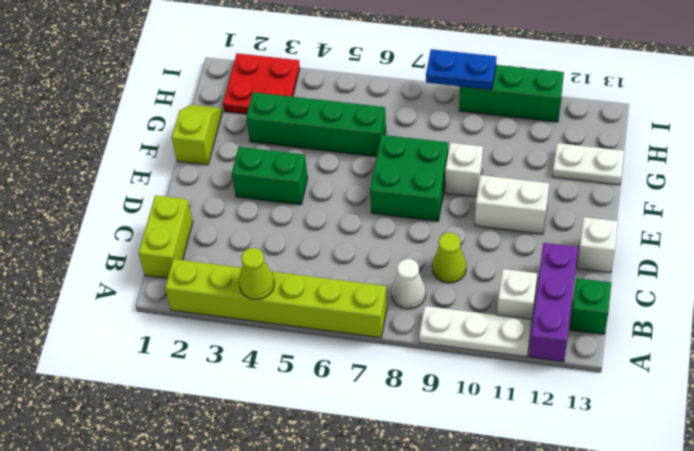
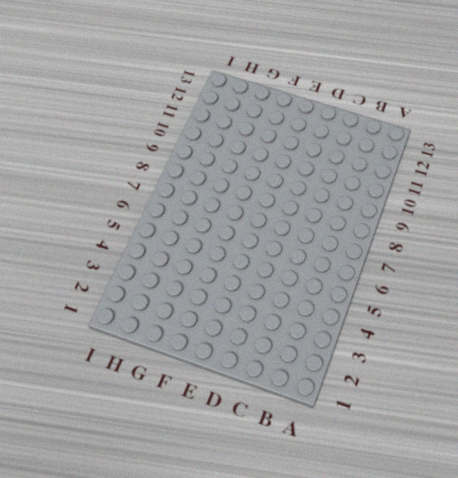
none -> lime 1x6 brick [165,259,387,338]
none -> white 1x3 plate [419,306,532,357]
none -> purple 1x3 brick [529,243,578,362]

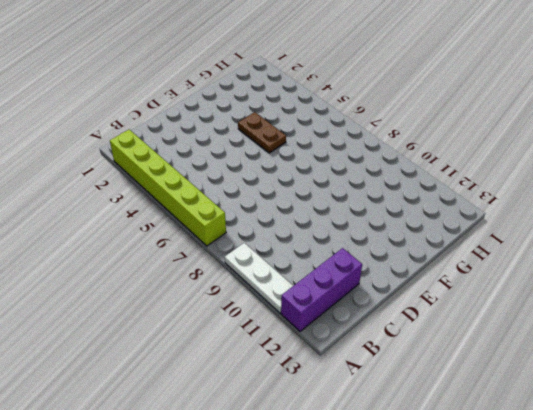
brown 1x2 plate [238,112,286,153] -> none
none -> lime 1x2 brick [139,195,193,278]
none -> white 1x1 cone [392,259,426,309]
none -> white 1x1 brick [497,269,537,320]

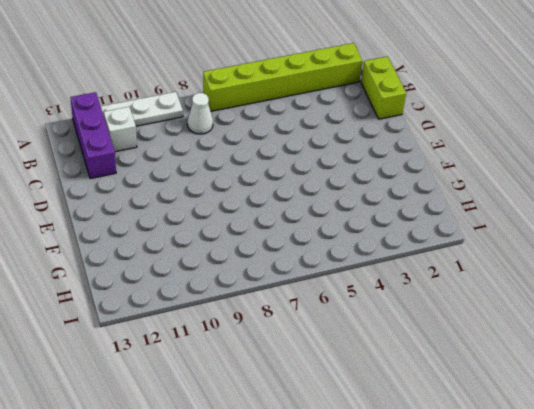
none -> green 1x1 brick [570,278,611,334]
none -> lime 1x1 cone [432,233,466,283]
none -> white 1x1 brick [577,217,618,273]

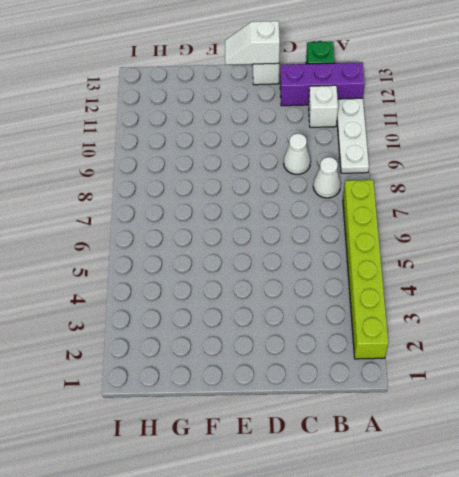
white 1x1 cone [284,134,311,174] -> lime 1x1 cone [432,233,466,283]
white 1x2 slope [225,21,280,65] -> none
none -> lime 1x2 brick [139,195,193,278]
none -> green 1x2 brick [232,147,308,205]
none -> green 2x2 brick [370,135,448,221]

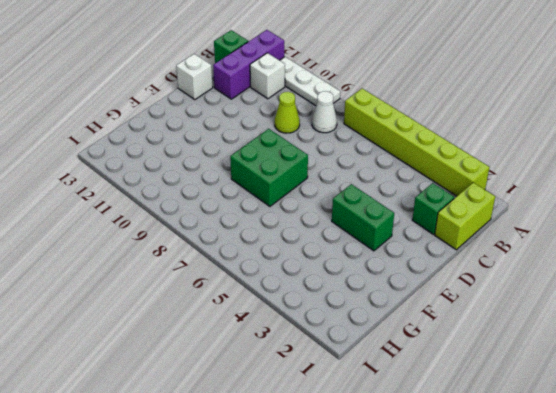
green 1x1 brick [412,183,454,234] -> none
none -> white 1x2 brick [475,175,549,234]
none -> lime 1x2 slope [172,105,222,165]
none -> white 1x1 brick [445,143,483,197]

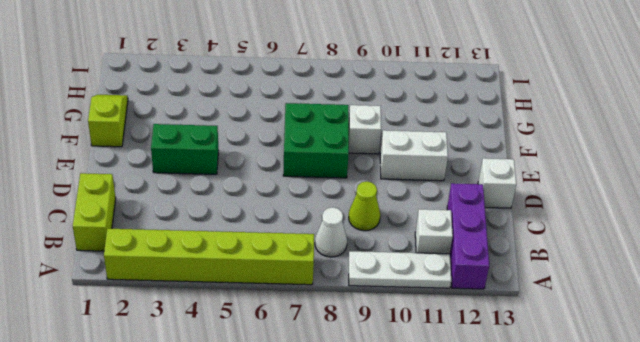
none -> green 1x1 brick [570,278,611,334]
none -> green 1x4 brick [246,92,386,157]
none -> white 1x2 plate [553,143,624,185]

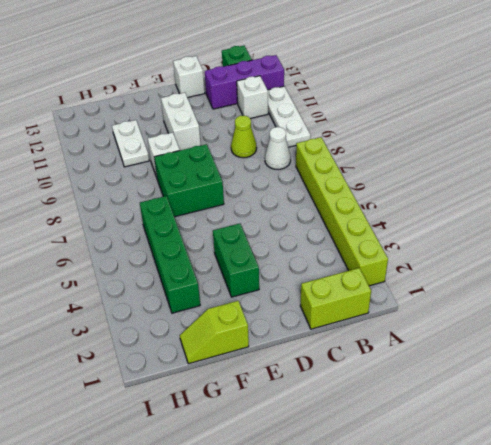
white 1x2 plate [112,120,149,167] -> white 1x2 plate moved to [553,143,624,185]
none -> red 2x2 plate [223,53,300,114]
none -> green 1x3 brick [459,65,564,122]
none -> lime 1x1 cone [239,248,274,299]

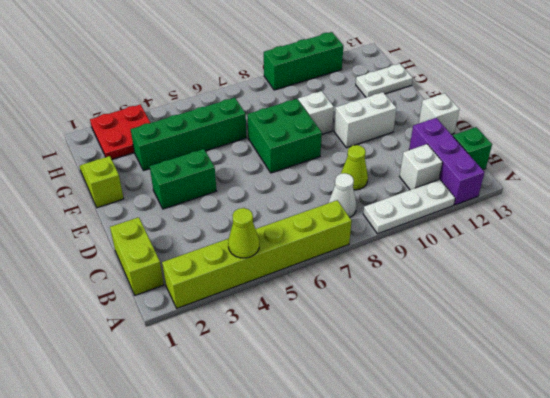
none -> blue 1x2 plate [426,49,497,90]

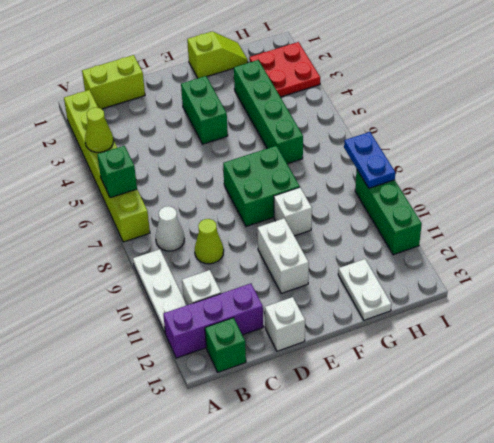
green 1x1 brick [97,146,137,198] -> none

